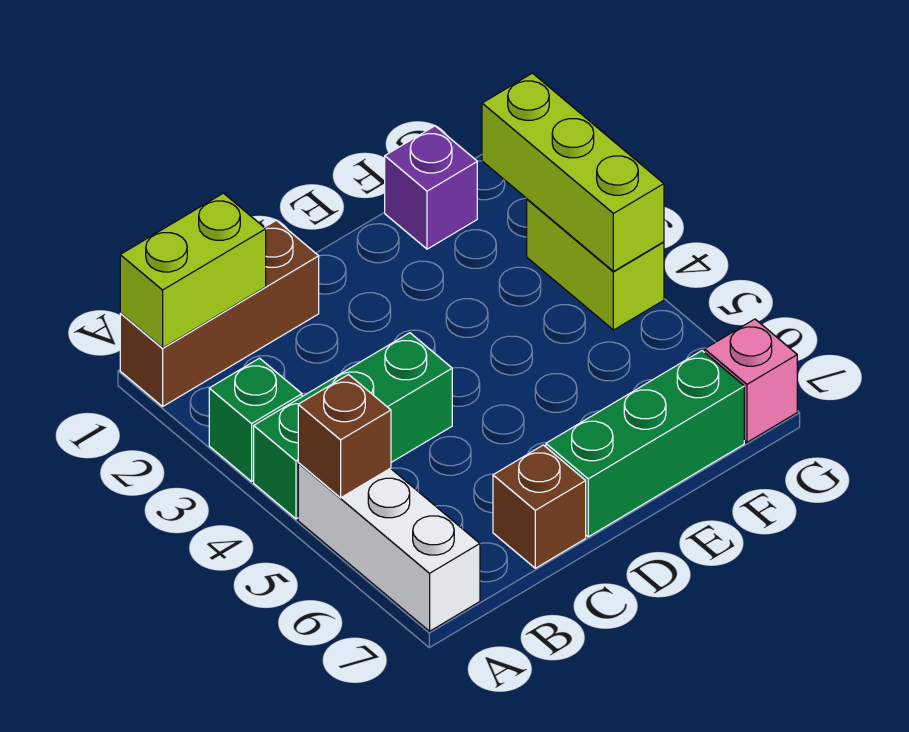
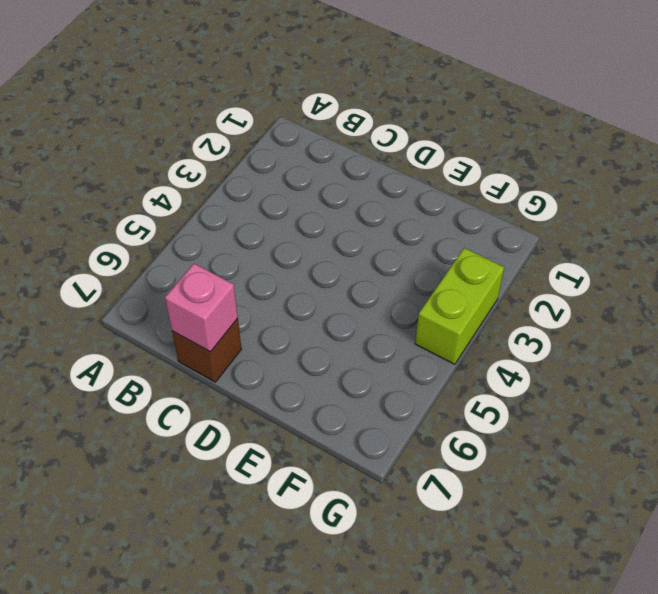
pink 1x1 brick [165,264,238,352] -> pink 1x1 brick moved to [705,319,797,442]
none -> brown 1x3 brick [120,220,319,407]
none -> green 1x1 brick [209,358,302,481]
none -> green 1x3 brick [254,333,452,519]

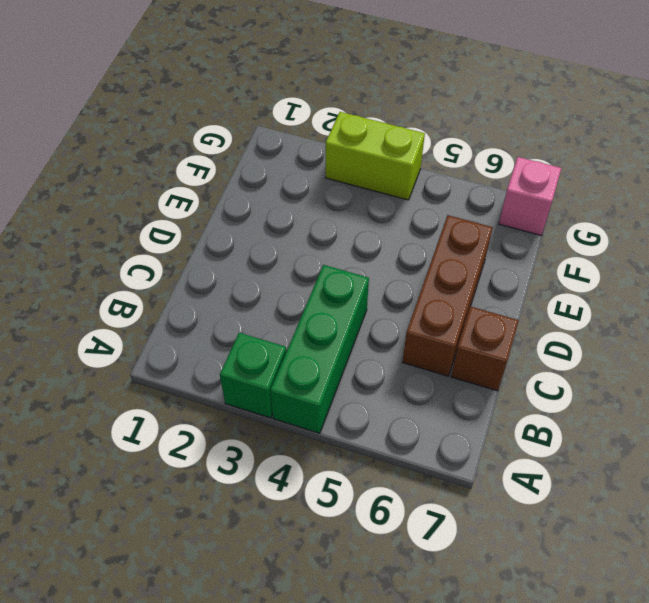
brown 1x3 brick [403,215,493,376] -> brown 1x3 brick moved to [120,220,319,407]
none -> white 1x3 brick [298,463,480,631]
none -> green 1x3 brick [546,351,744,537]
none -> purple 1x1 brick [385,126,477,249]

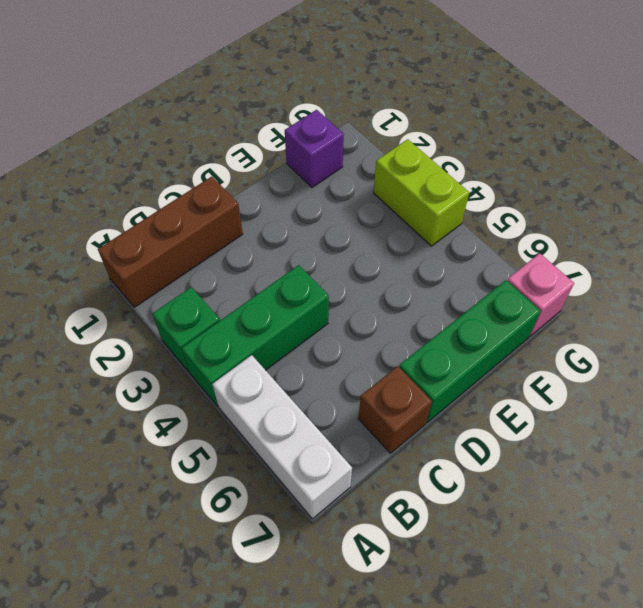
none -> lime 1x2 brick [120,193,266,348]
none -> brown 1x1 brick [298,375,391,498]
none -> lime 1x3 brick [482,73,664,271]

